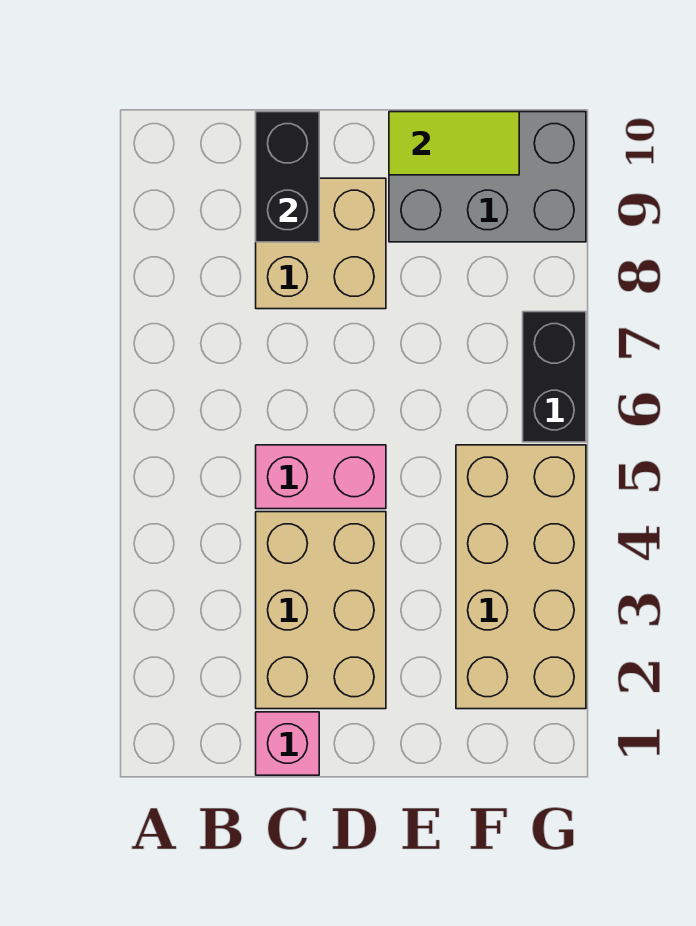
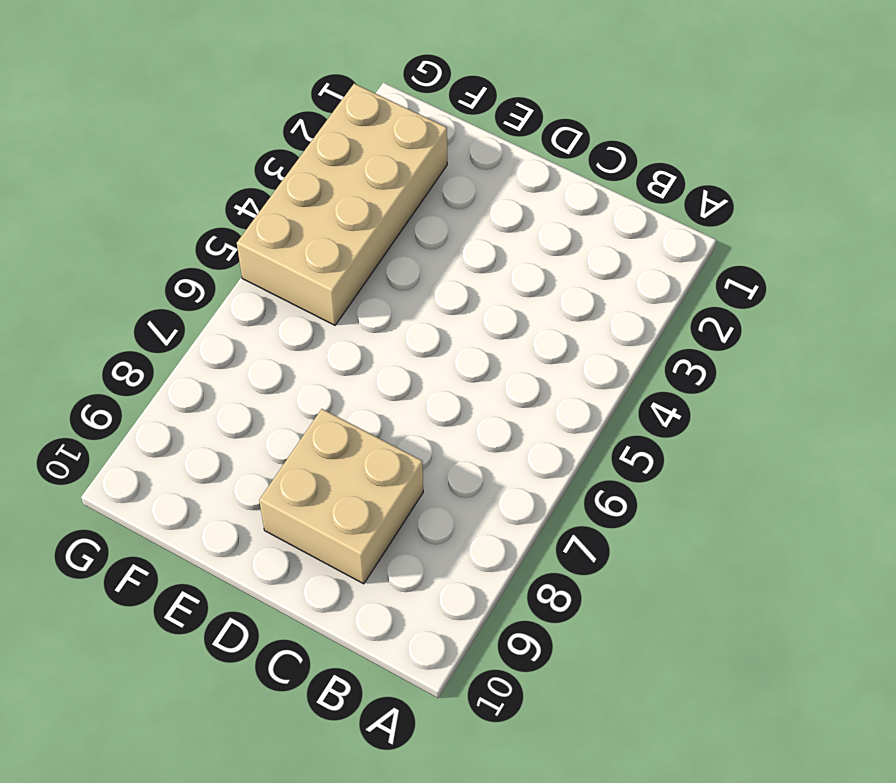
none -> pink 1x1 brick [256,712,319,775]
none -> tan 2x3 brick [256,512,386,709]

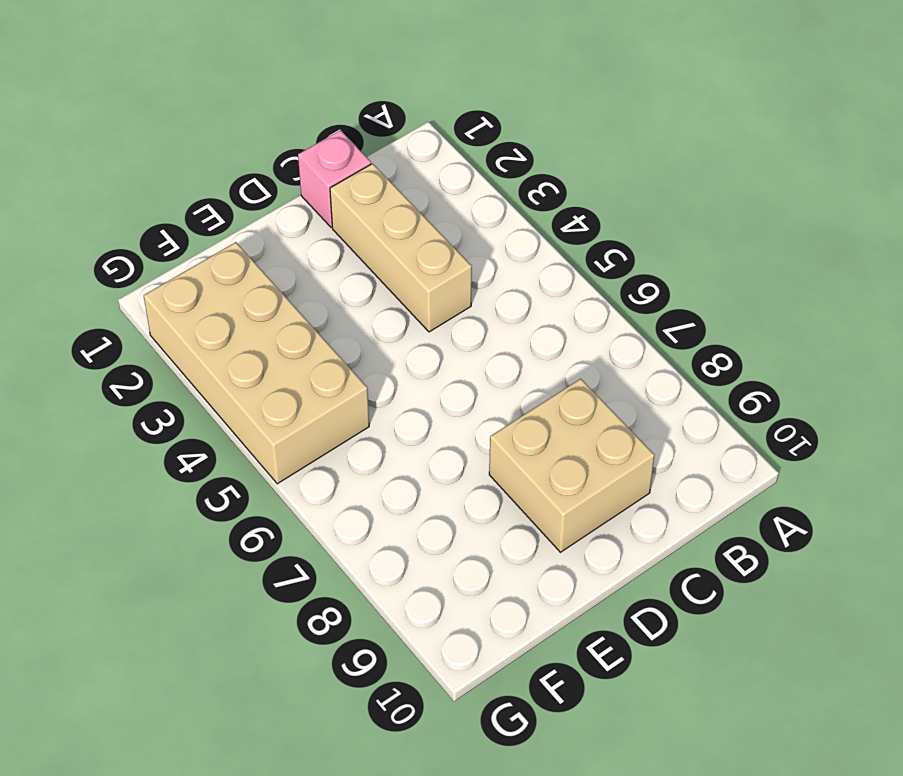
tan 1x3 brick [330,164,472,332] -> tan 2x3 brick [256,512,386,709]
none -> pink 1x2 brick [256,445,386,509]
none -> grey 2x3 brick [389,112,586,242]

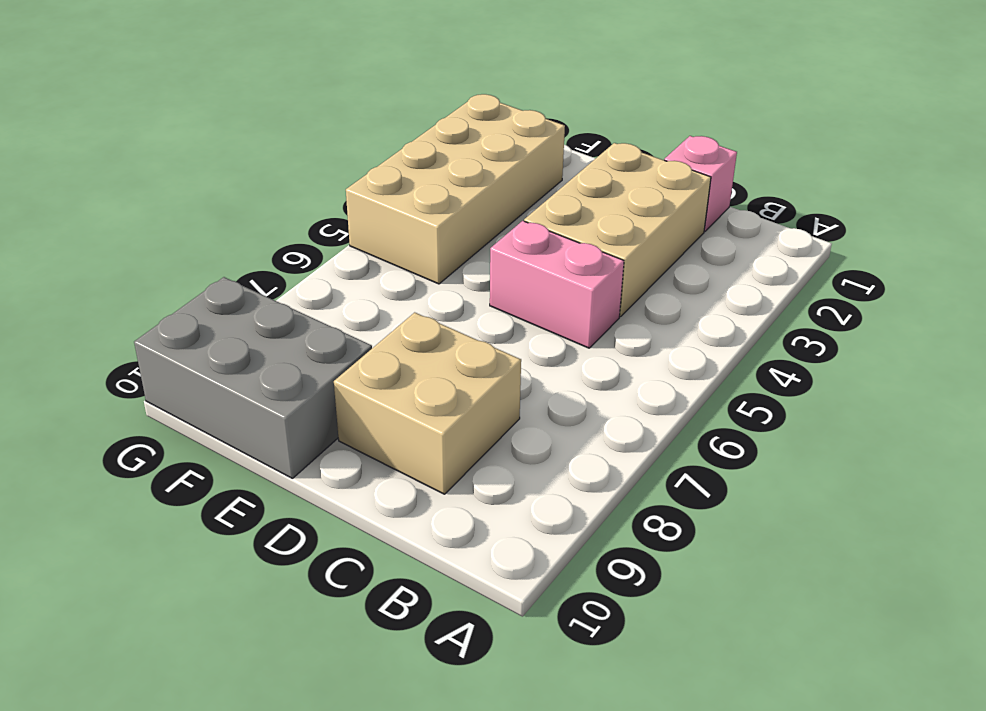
none -> black 1x2 brick [523,312,586,442]
none -> black 1x2 brick [256,112,319,242]

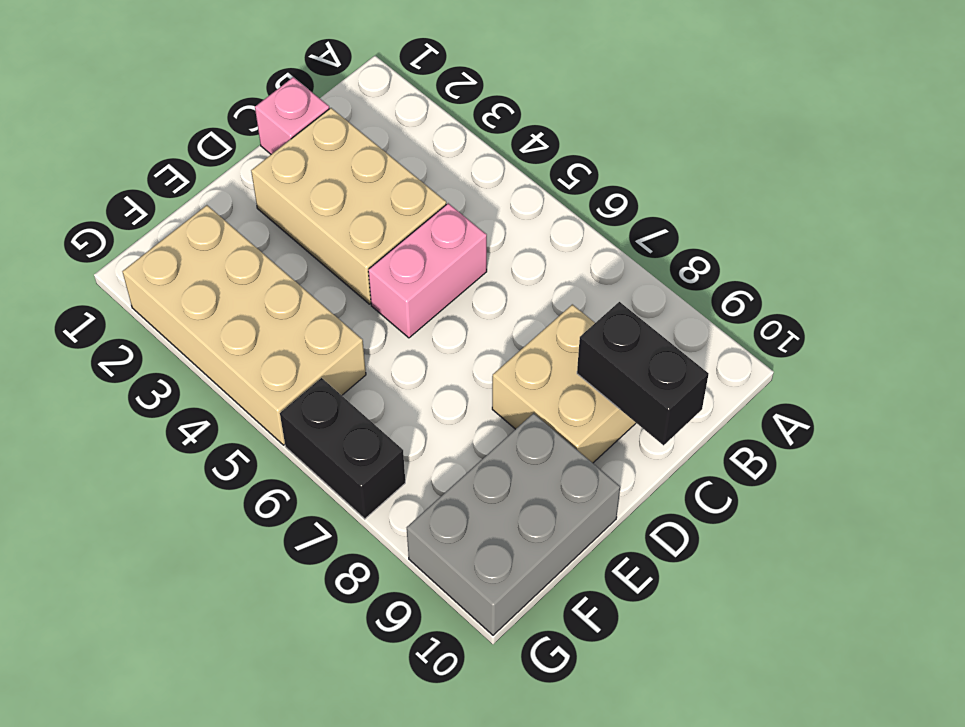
none -> lime 1x2 tile [389,112,519,175]

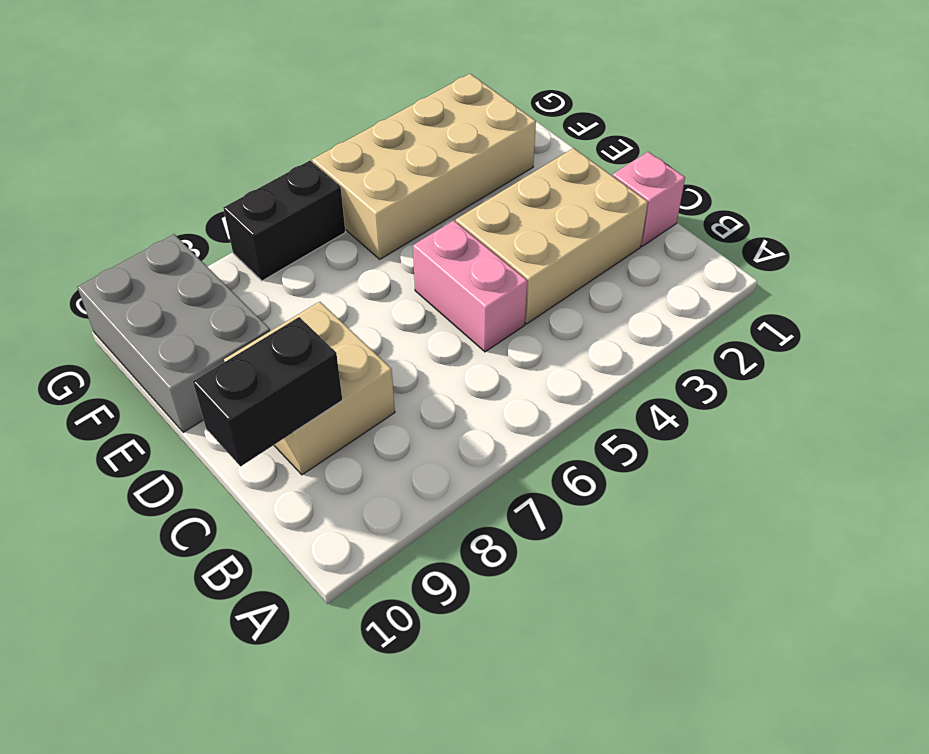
none -> lime 1x2 tile [389,112,519,175]

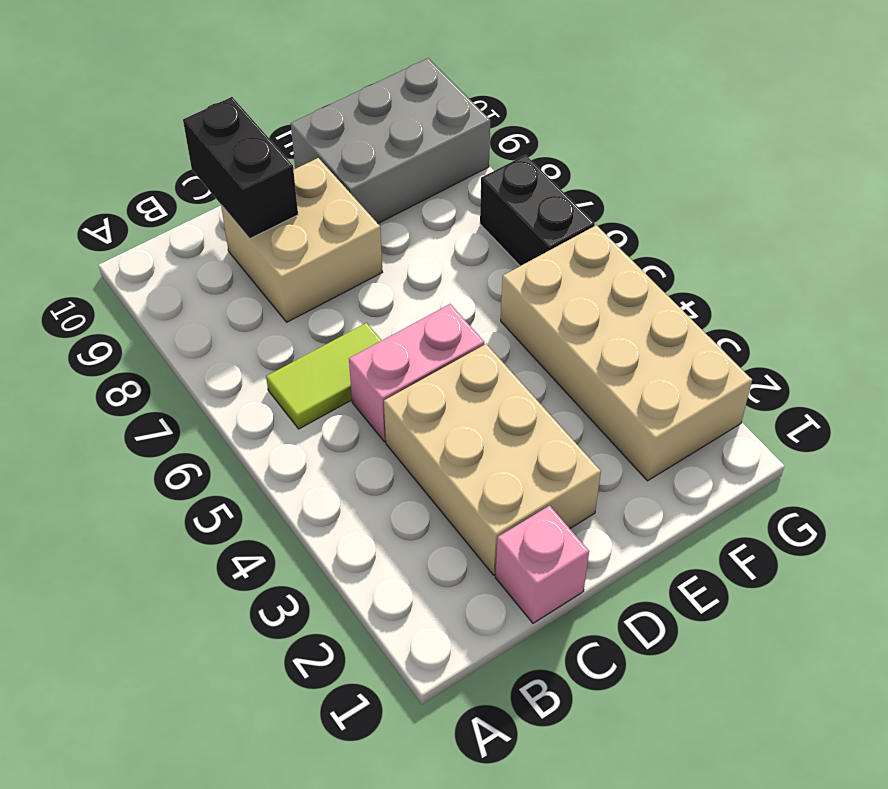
lime 1x2 tile [266,323,382,429] -> lime 1x2 tile moved to [389,112,519,175]

